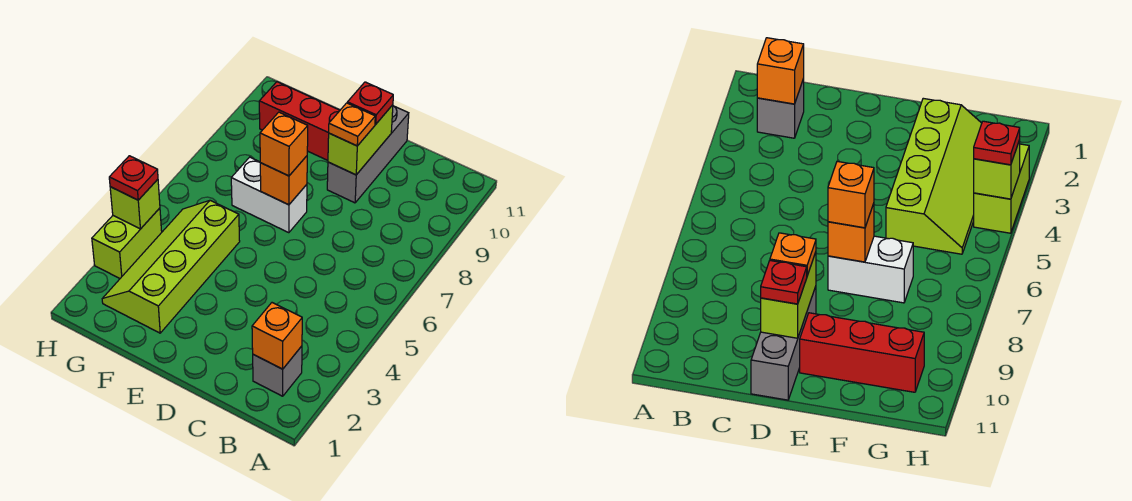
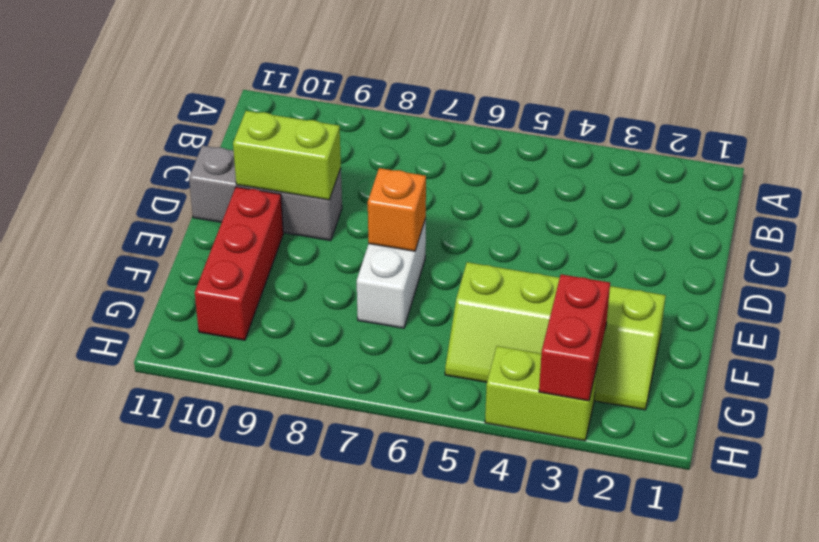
red 1x2 brick [539,274,610,401] -> none
none -> grey 1x1 brick [253,346,302,396]
none -> orange 1x1 brick [252,303,302,369]
none -> lime 1x1 brick [110,179,160,229]

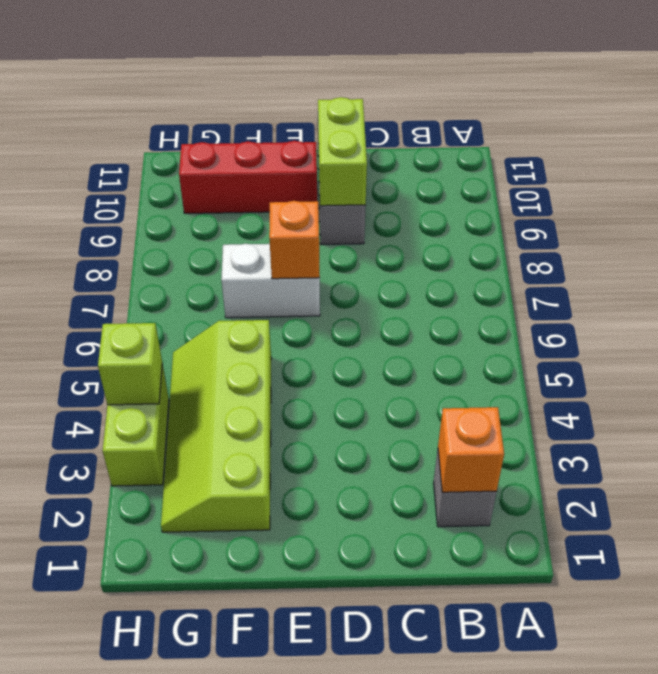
none -> orange 1x1 plate [329,103,375,146]
none -> red 1x1 plate [347,82,393,124]
none -> orange 1x1 brick [260,112,308,176]

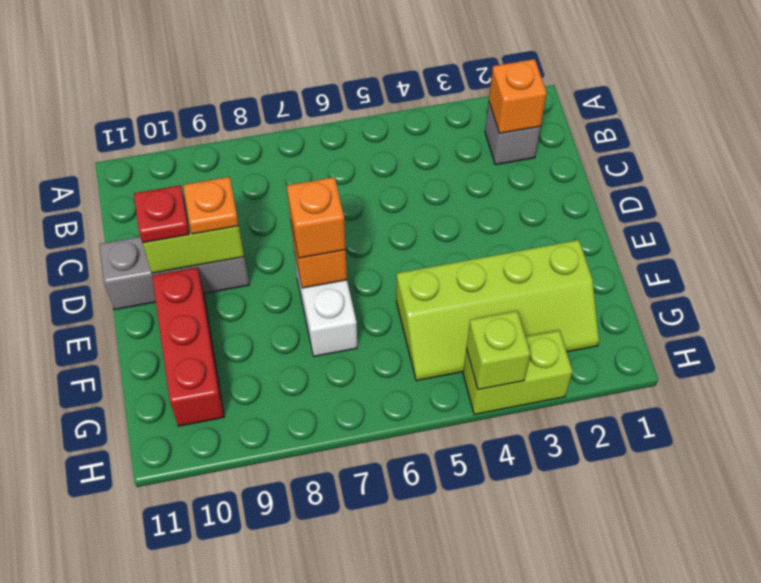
none -> red 1x1 plate [109,156,158,200]

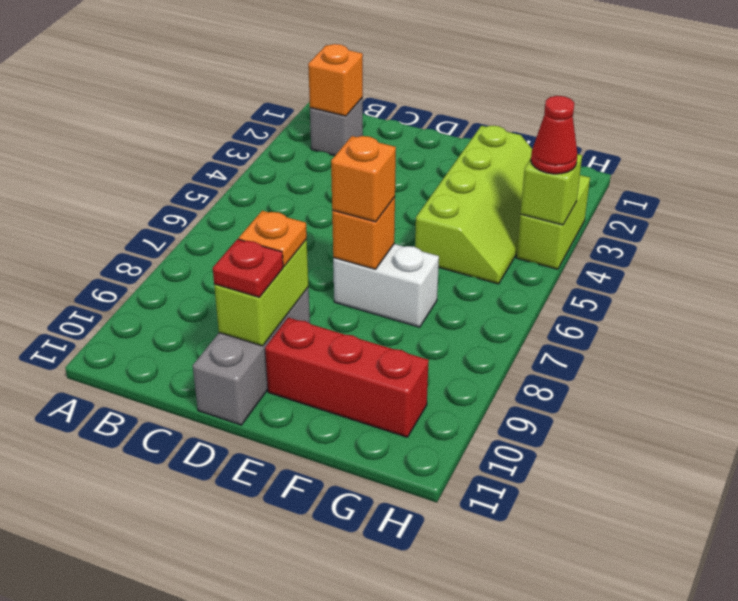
red 1x1 cone [531,96,578,174] -> red 1x1 plate [109,156,158,200]

